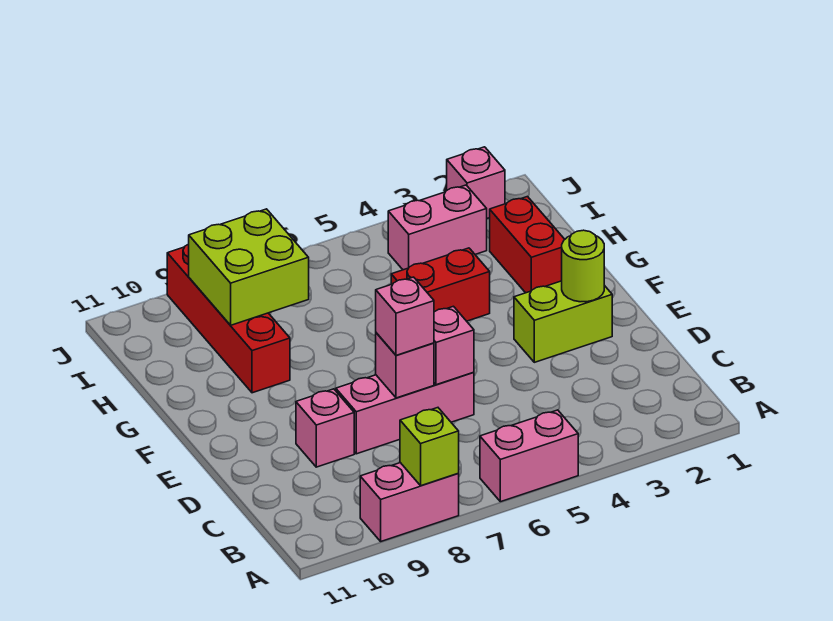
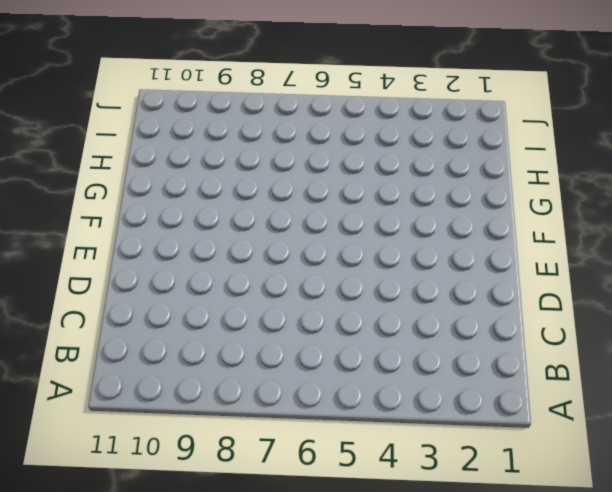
none -> pink 1x2 brick [480,410,578,502]
none -> pink 1x2 brick [360,463,459,541]
none -> pink 1x3 brick [336,372,474,454]

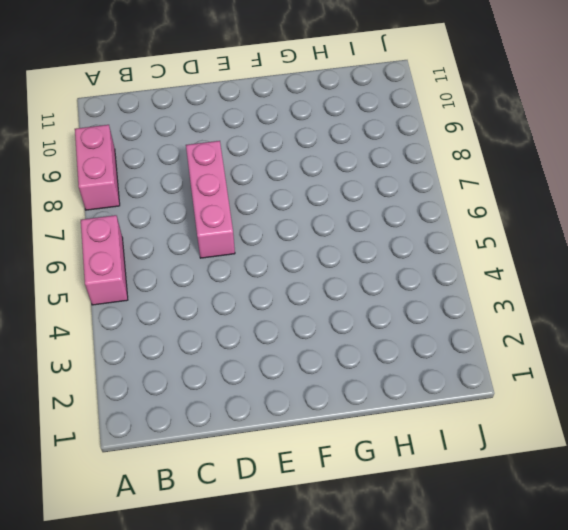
none -> pink 1x1 brick [296,389,354,467]
none -> lime 1x2 brick [514,281,612,362]
none -> red 1x2 brick [490,197,565,293]

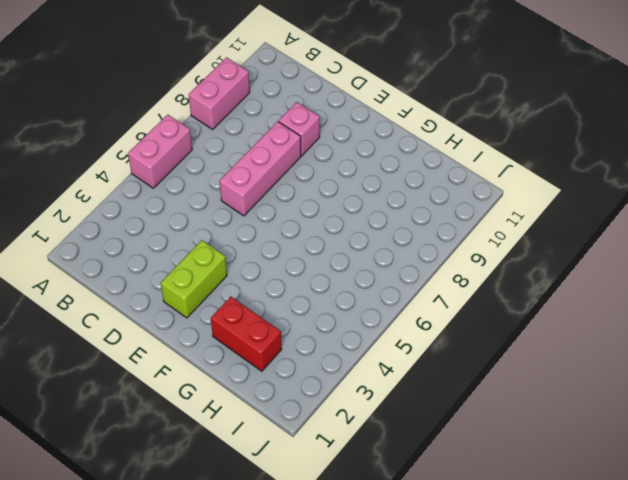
none -> red 1x2 brick [391,248,490,321]
none -> red 1x4 brick [167,244,290,393]
none -> pink 1x2 brick [388,185,487,270]

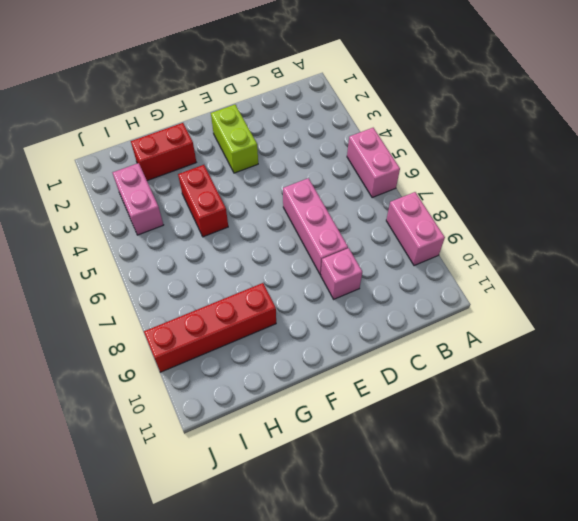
none -> pink 1x1 brick [447,147,505,218]
none -> lime 1x1 brick [400,408,459,486]
none -> pink 1x1 brick [434,306,474,385]

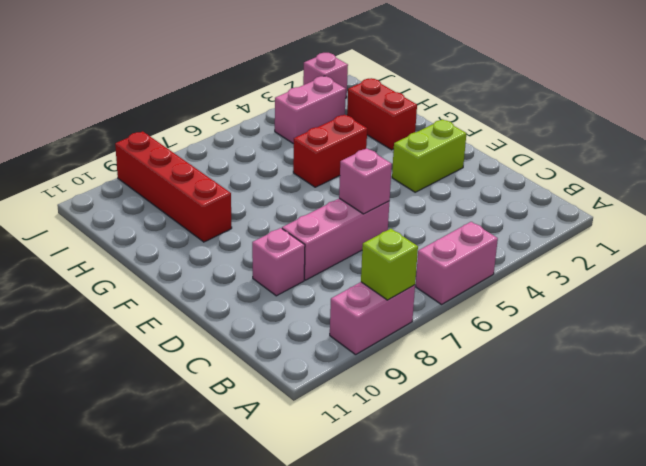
none -> pink 1x1 brick [376,333,434,398]
none -> lime 1x1 round brick [562,230,604,302]
none -> lime 2x2 brick [189,209,309,325]

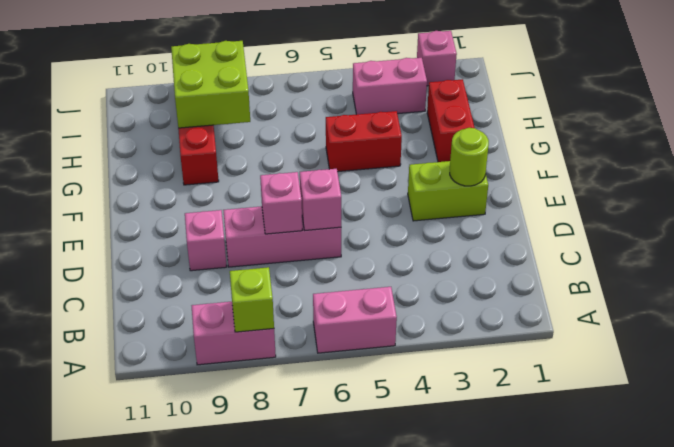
none -> pink 1x1 brick [376,277,434,356]

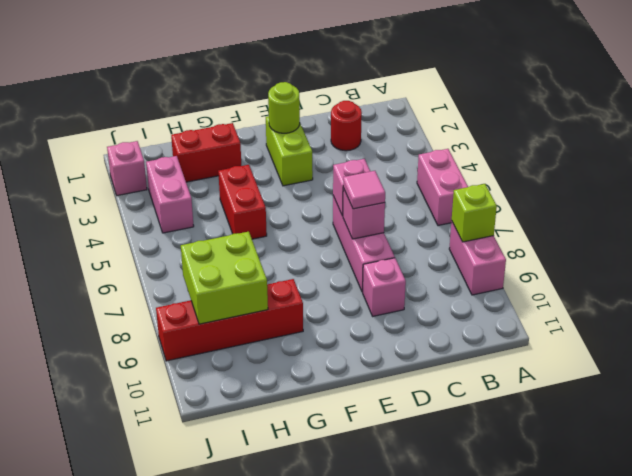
red 1x1 round brick [331,101,362,151] -> none
pink 1x1 tile [343,171,385,209] -> pink 1x1 brick [376,277,434,356]

